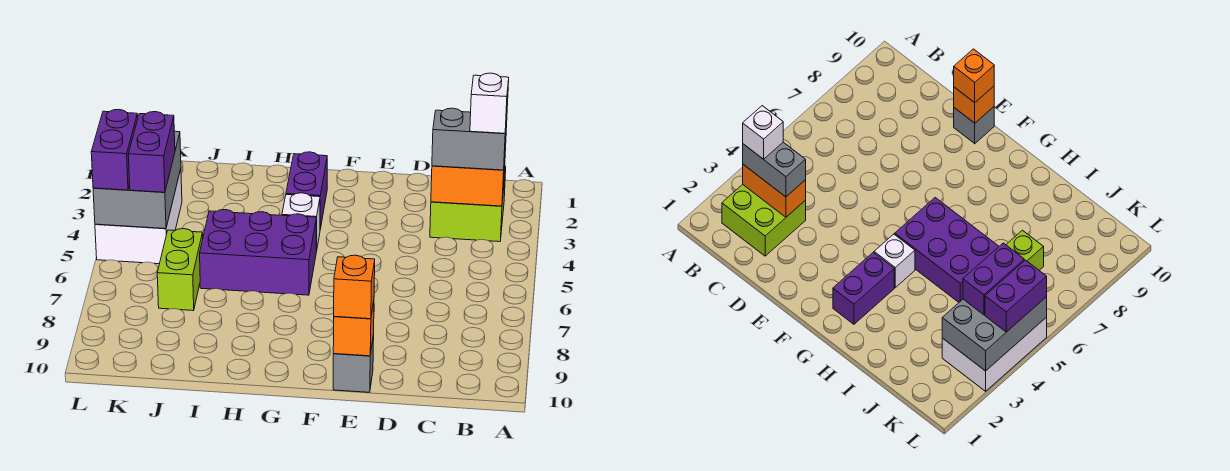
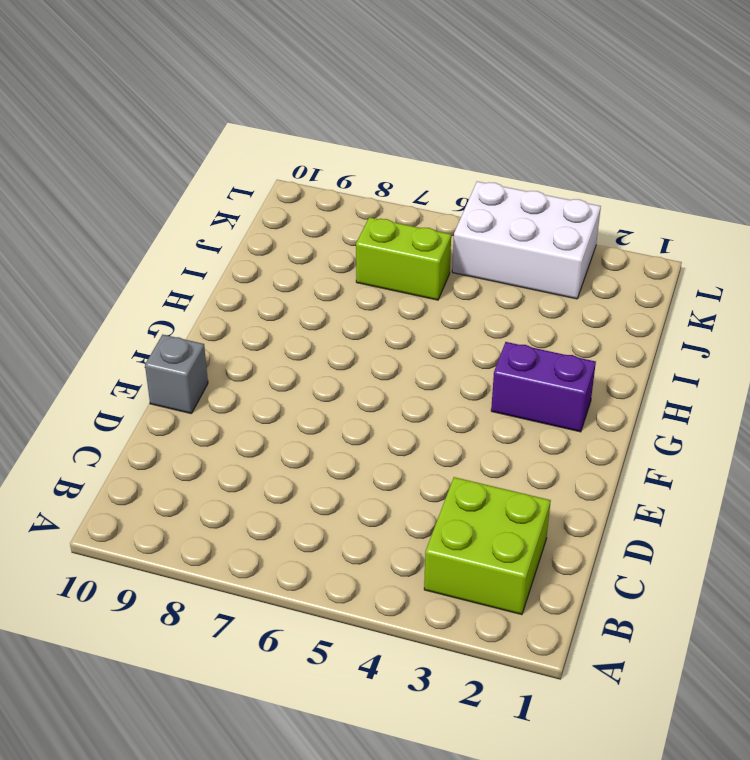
none -> white 1x1 brick [282,193,320,251]
none -> purple 2x3 brick [200,210,316,295]
none -> orange 1x2 brick [431,161,505,206]

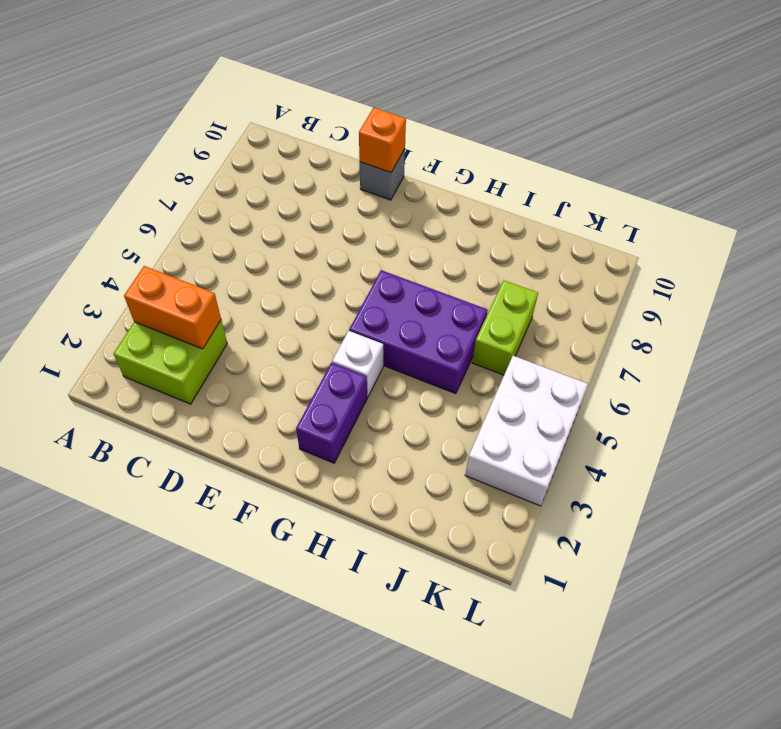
none -> grey 2x3 brick [93,131,181,229]
none -> grey 1x2 brick [432,108,507,170]
none -> orange 1x1 brick [334,255,375,319]

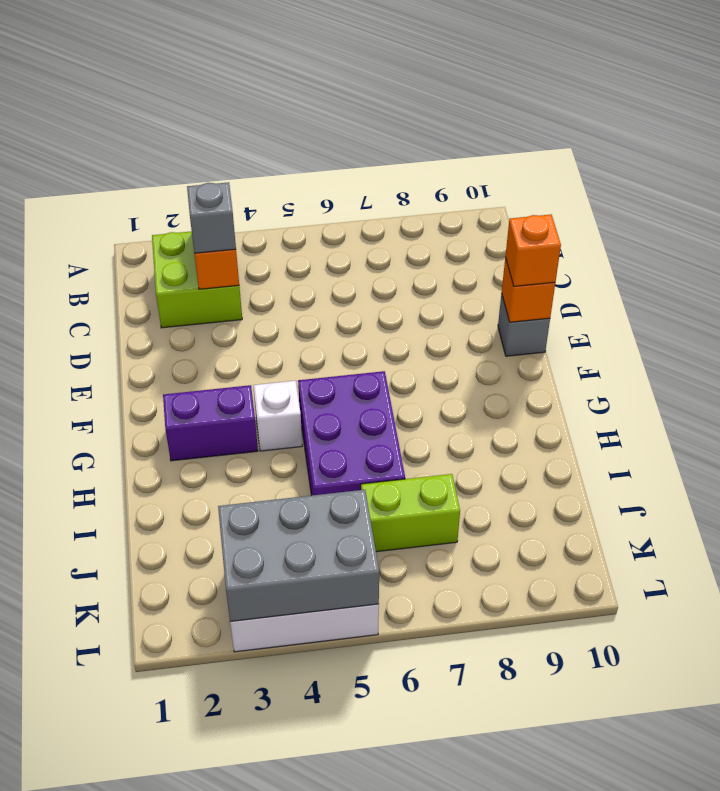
grey 1x1 brick [187,182,236,253] -> grey 1x2 brick [432,108,507,170]
none -> purple 1x2 brick [128,112,175,192]
none -> purple 1x2 brick [91,109,138,190]
none -> white 1x1 brick [470,73,509,133]

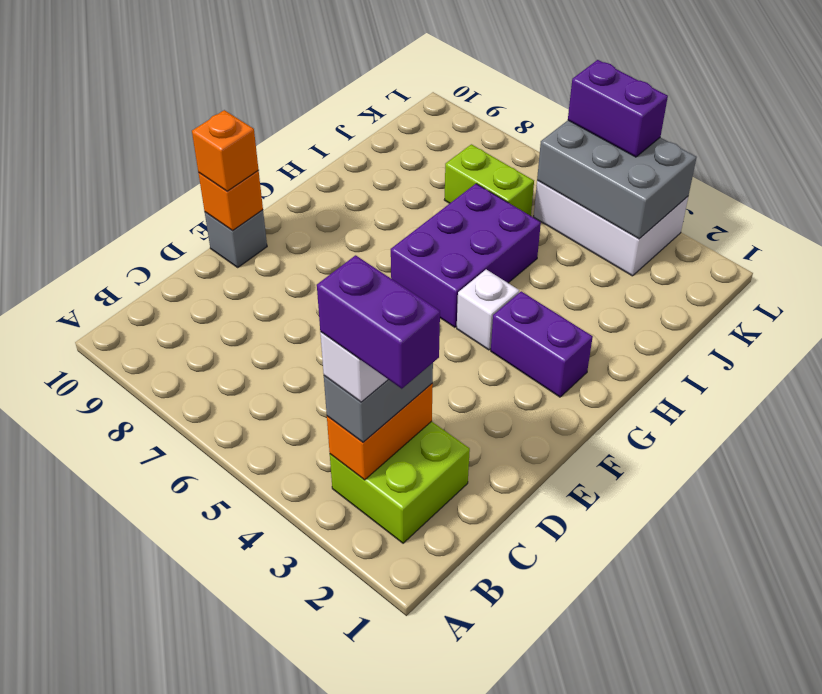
purple 1x2 brick [317,255,440,389] -> purple 1x2 brick moved to [128,112,175,192]

